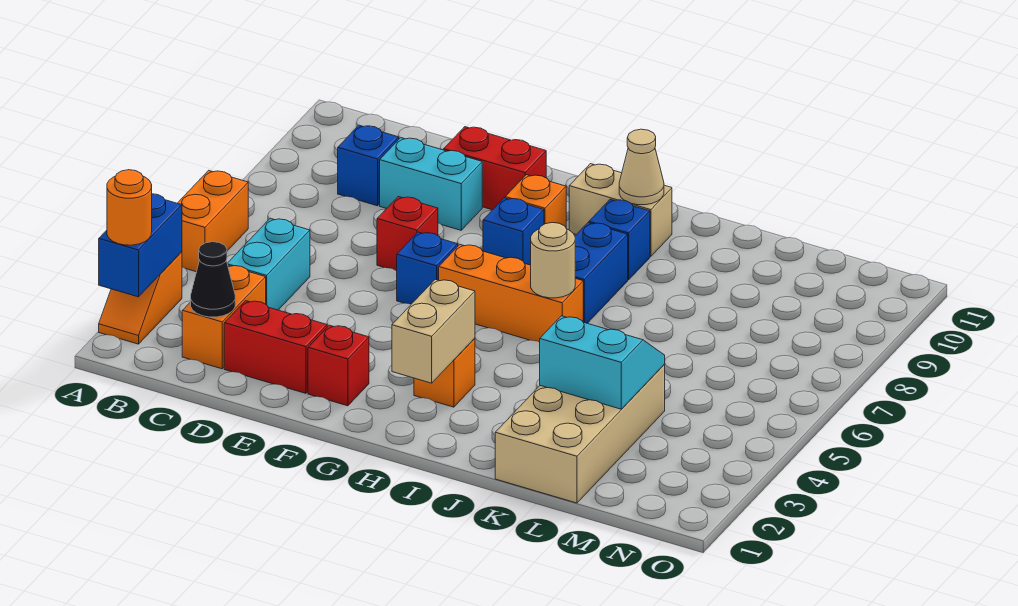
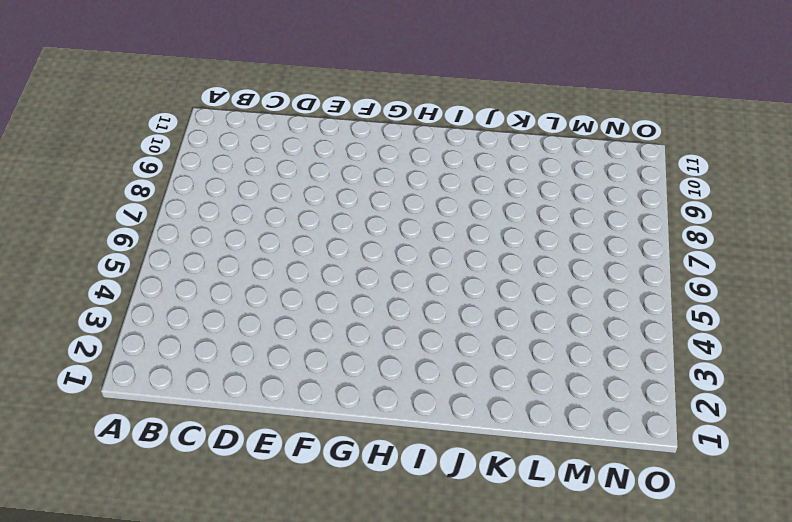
none -> orange 1x2 slope [99,252,182,344]
none -> orange 1x2 brick [178,170,248,272]
none -> orange 1x2 brick [182,266,266,369]

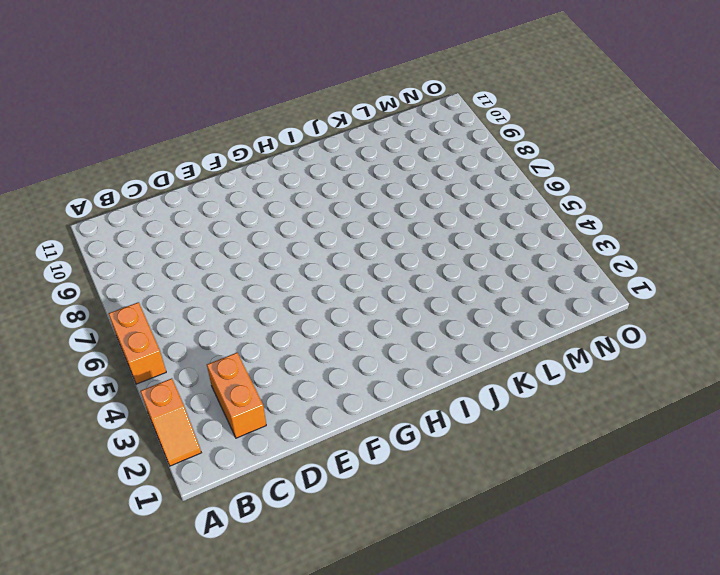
none -> cyan 1x2 brick [227,218,310,310]
none -> blue 1x1 brick [338,125,399,206]
none -> red 1x2 brick [224,301,327,393]

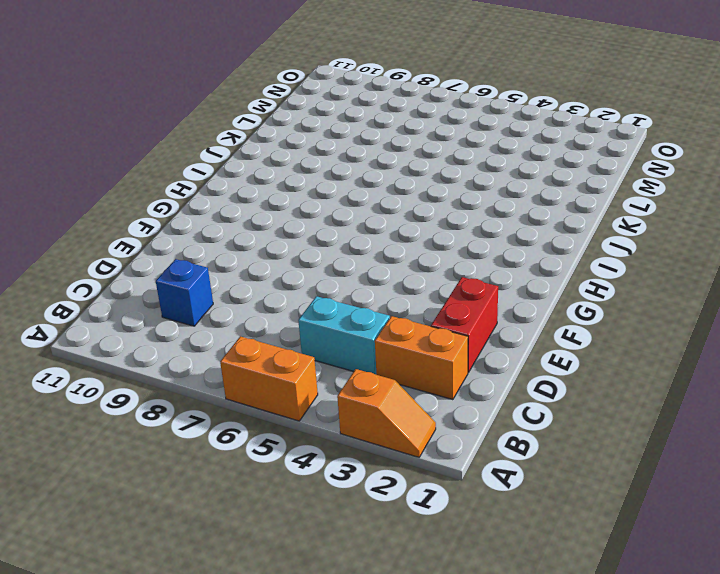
none -> cyan 1x2 brick [380,138,482,230]
none -> red 1x1 brick [377,197,438,271]
none -> red 1x2 brick [444,127,546,210]

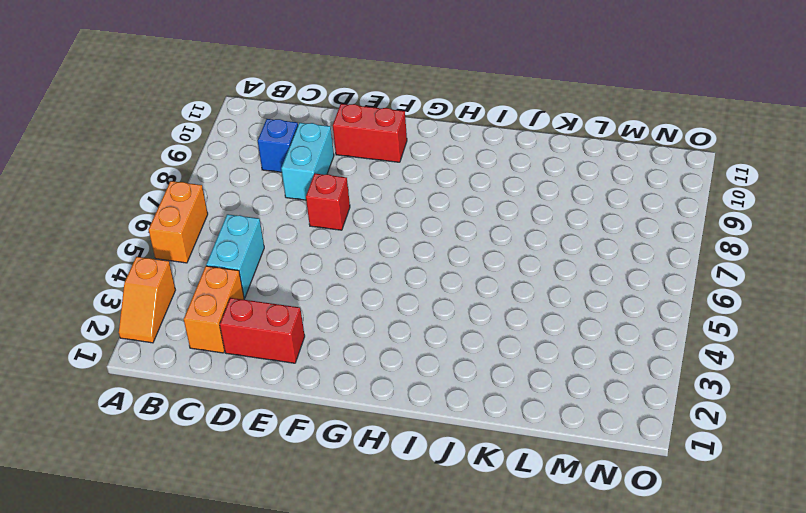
cyan 1x2 brick [281,123,334,200] -> cyan 1x2 brick turned to [380,138,482,230]
none -> red 1x1 brick [308,325,369,406]
none -> blue 1x1 brick [397,232,458,304]
none -> orange 1x3 brick [439,245,583,342]

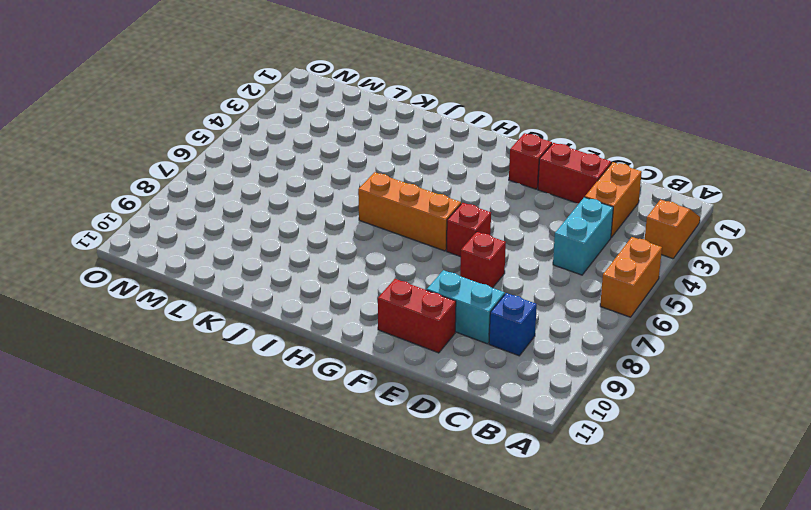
red 1x1 brick [446,203,491,257] -> blue 1x1 brick [397,232,458,304]
none -> blue 1x1 brick [483,198,544,265]
none -> orange 1x1 brick [505,175,566,227]
none -> orange 1x1 brick [414,338,475,407]

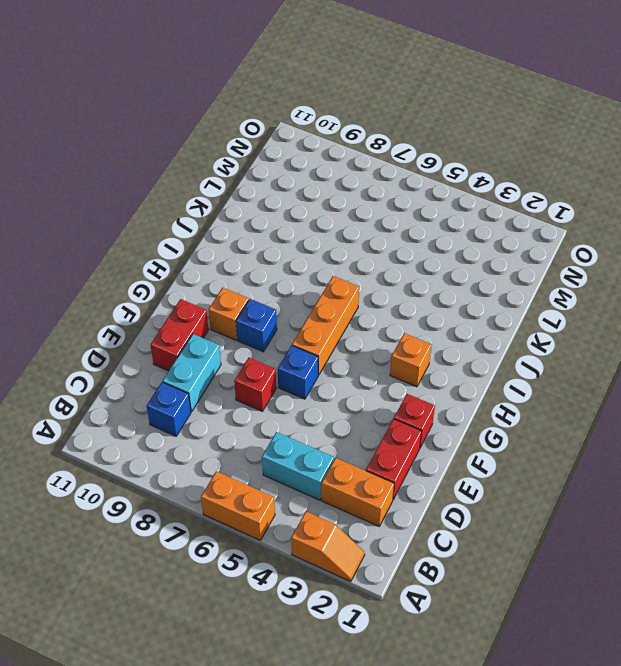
none -> tan 1x2 brick [569,164,672,256]
none -> blue 1x2 brick [575,223,628,323]
none -> blue 1x1 brick [589,199,650,280]

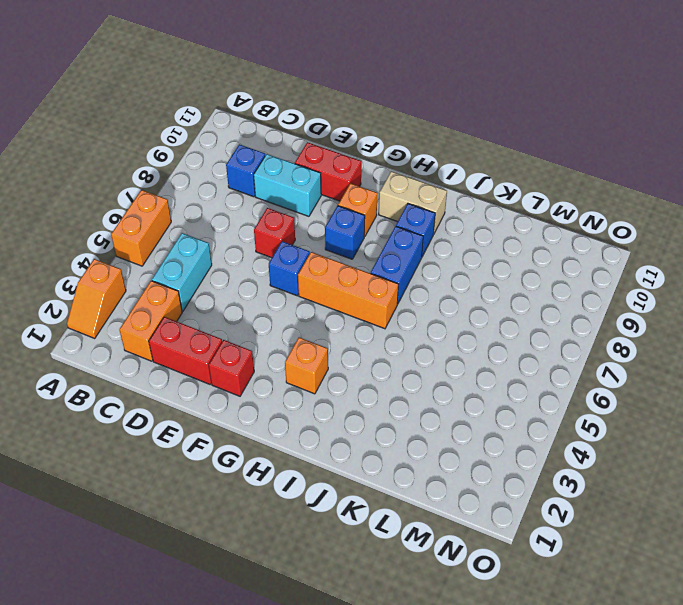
none -> tan 2x4 brick [495,365,665,503]
none -> blue 1x2 brick [99,194,182,297]
none -> black 1x1 cone [191,242,235,317]

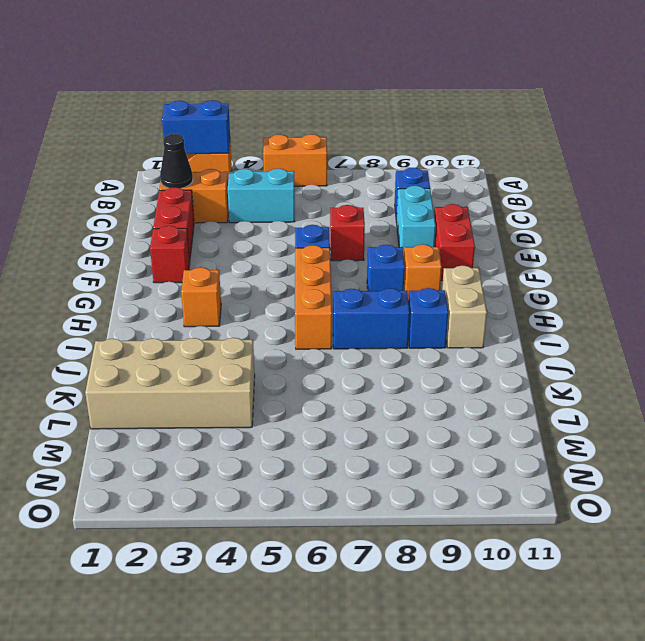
none -> tan 1x2 brick [392,279,475,383]
none -> tan 1x1 round brick [531,223,575,298]
none -> tan 1x1 cone [619,129,664,205]

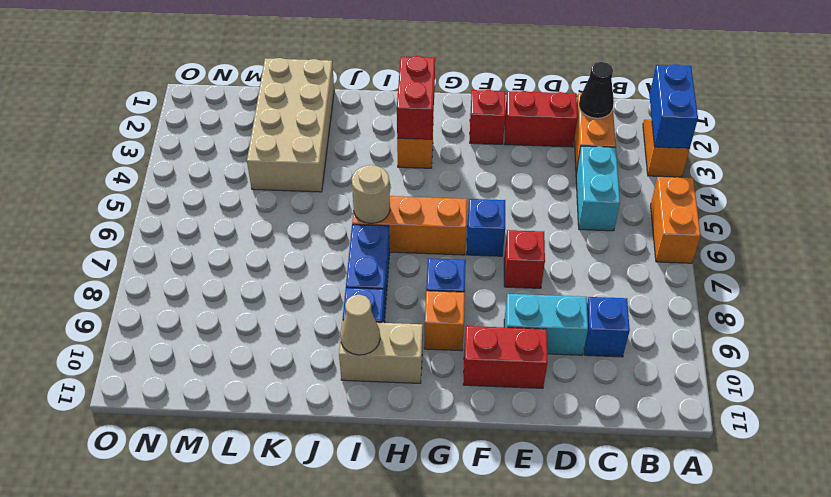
red 1x2 brick [397,56,435,139] -> tan 1x2 brick [392,279,475,383]
none -> cyan 2x2 slope [540,316,665,409]
none -> orange 1x1 round brick [107,170,152,245]

